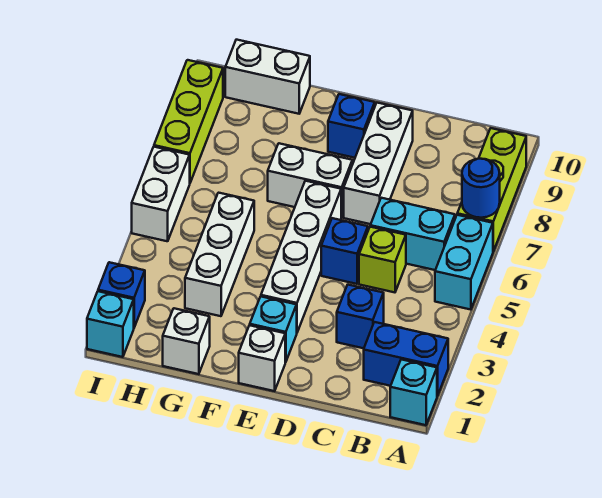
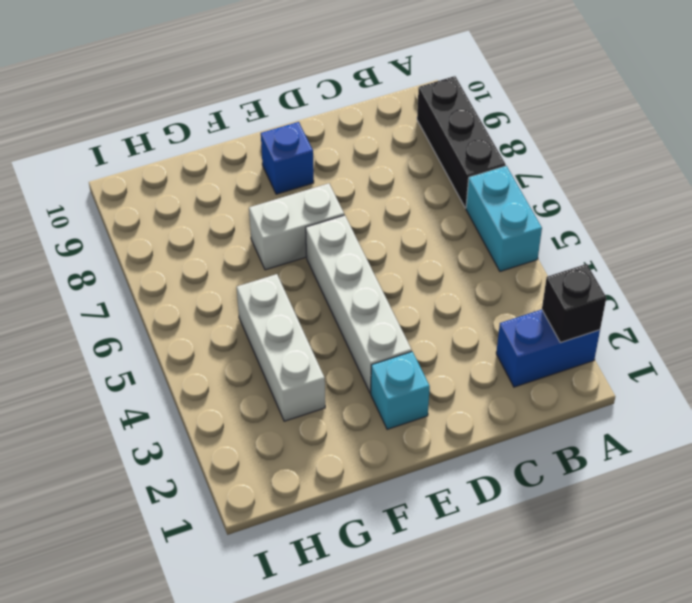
black 1x1 brick [542,264,606,343] -> none
black 1x3 brick [417,76,506,208] -> lime 1x3 brick [457,128,526,251]
none -> cyan 1x1 brick [390,359,437,425]
none -> cyan 1x2 brick [370,198,455,270]
none -> blue 1x1 brick [337,285,384,348]

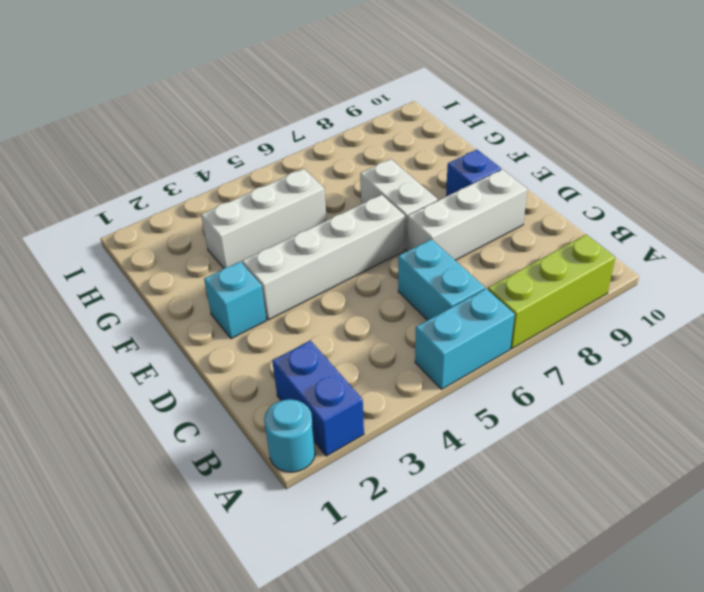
cyan 1x1 round brick [264,399,315,472] -> cyan 1x1 brick [390,359,437,425]
none -> blue 1x1 brick [337,285,384,348]
none -> lime 1x1 brick [359,227,406,292]
none -> blue 1x1 brick [321,218,368,284]

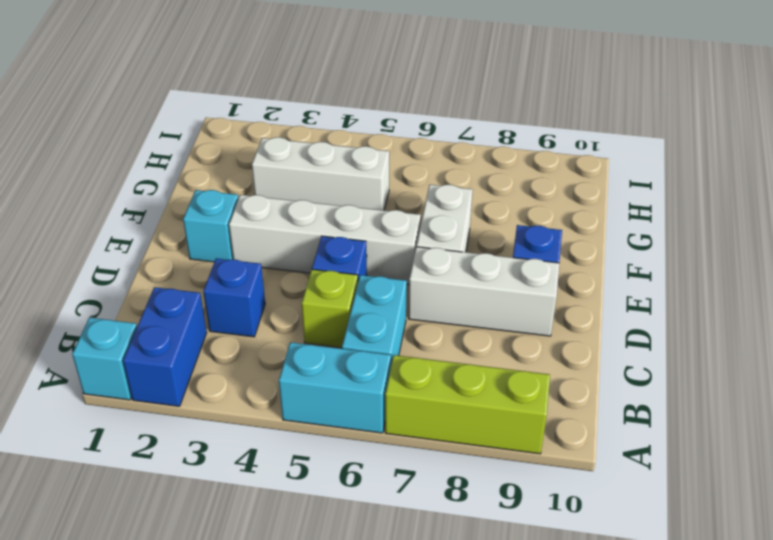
none -> white 1x1 brick [239,325,285,391]
none -> white 1x1 brick [163,308,210,374]
none -> white 1x2 brick [225,40,310,114]

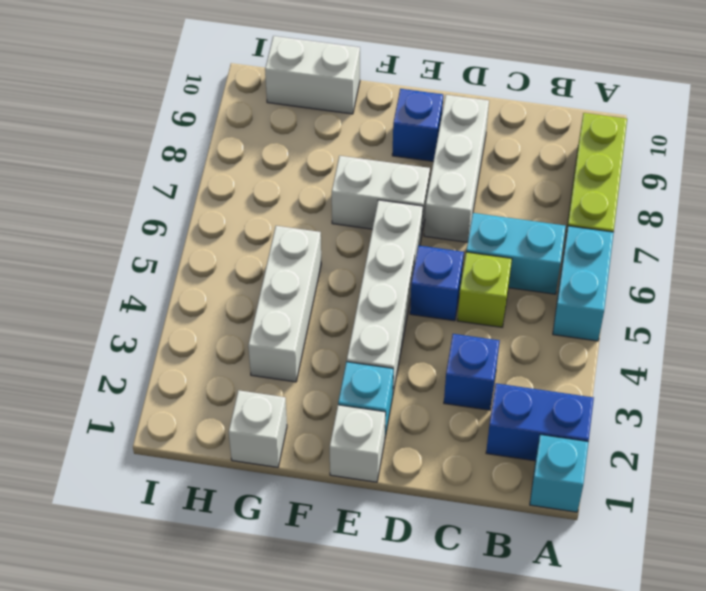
none -> cyan 1x1 brick [87,291,134,357]
none -> blue 1x1 brick [98,262,145,327]
none -> white 1x2 brick [132,147,190,241]

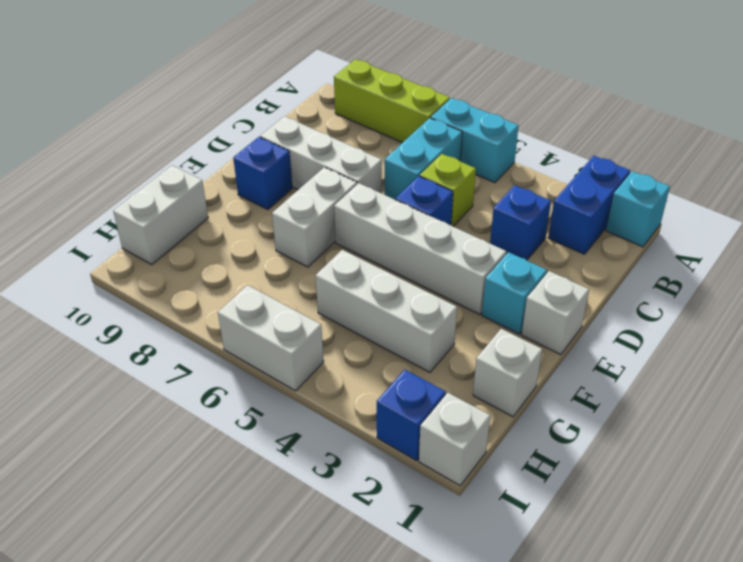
white 1x1 brick [419,393,490,486] -> cyan 1x1 brick [87,291,134,357]
none -> lime 1x3 brick [154,60,223,183]
none -> blue 1x1 round brick [462,159,500,218]

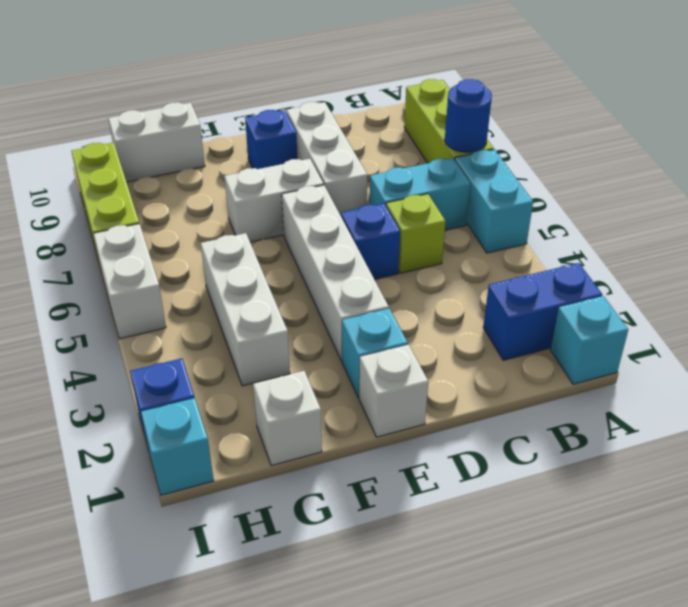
none -> blue 1x1 brick [337,285,384,348]

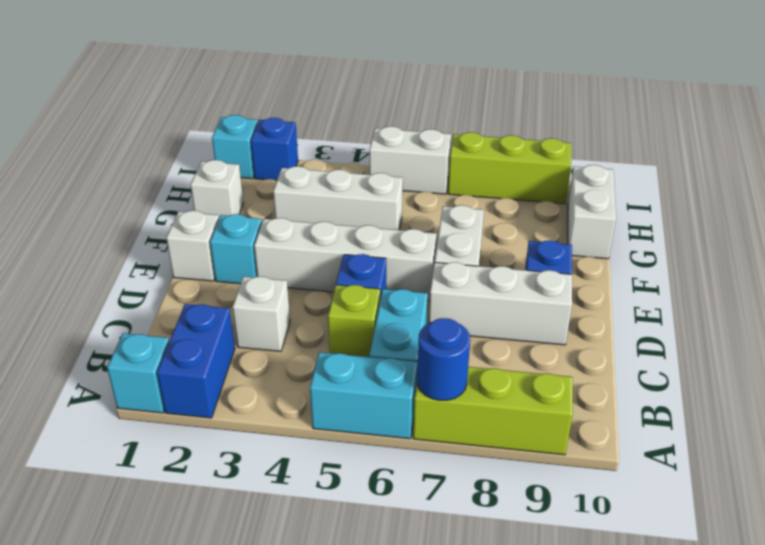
white 1x1 brick [232,277,290,351] -> blue 1x1 brick [337,285,384,348]

